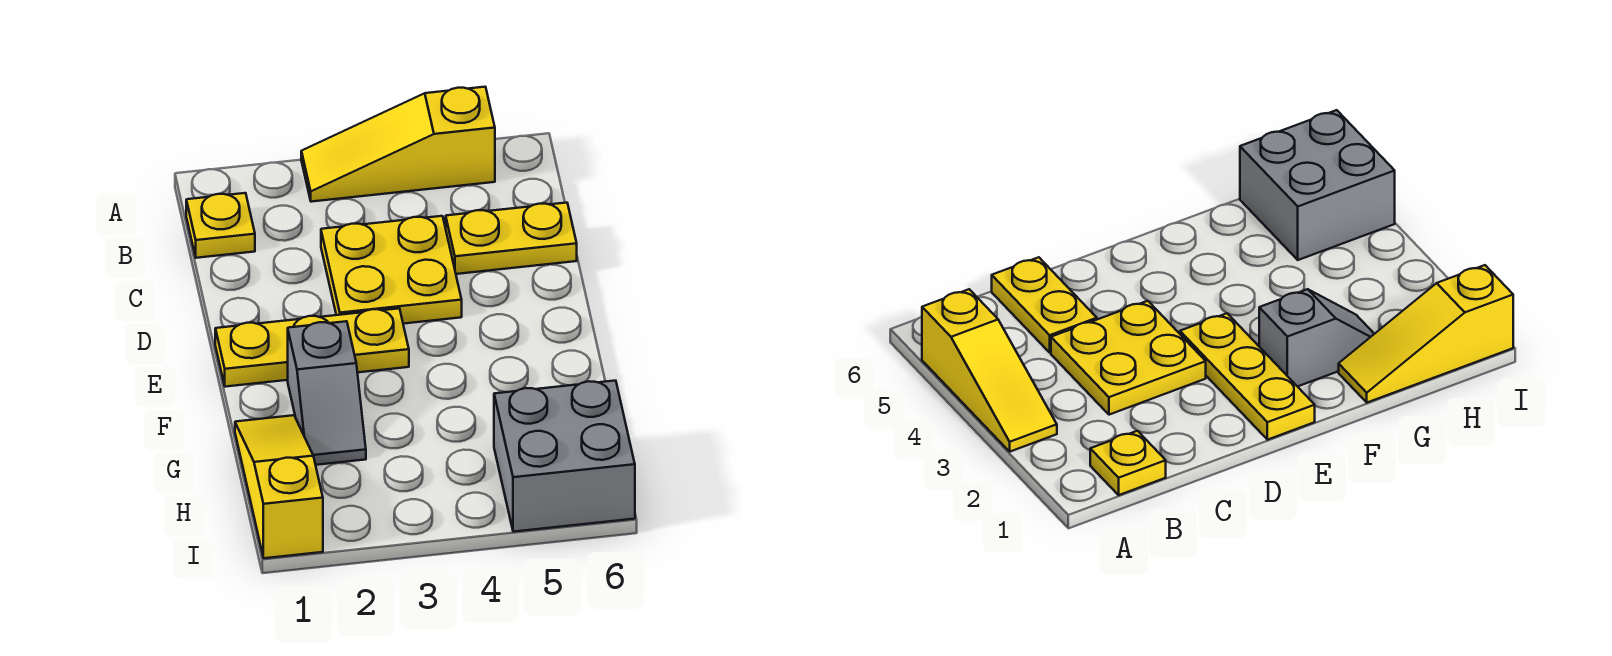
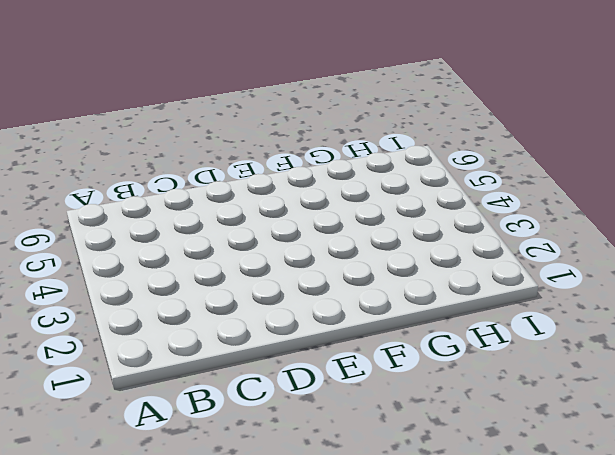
none -> yellow 1x3 slope [301,87,495,202]
none -> yellow 1x1 plate [186,193,255,258]

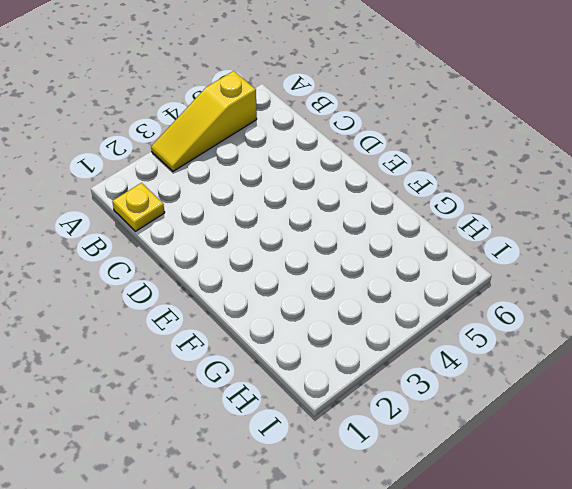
none -> yellow 2x2 plate [321,216,462,324]
none -> yellow 1x2 plate [446,203,577,274]

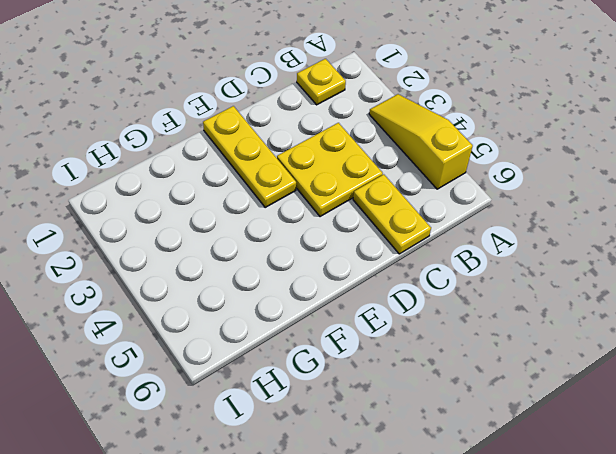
none -> grey 1x2 slope [288,321,366,465]
none -> yellow 1x3 slope [235,415,323,558]

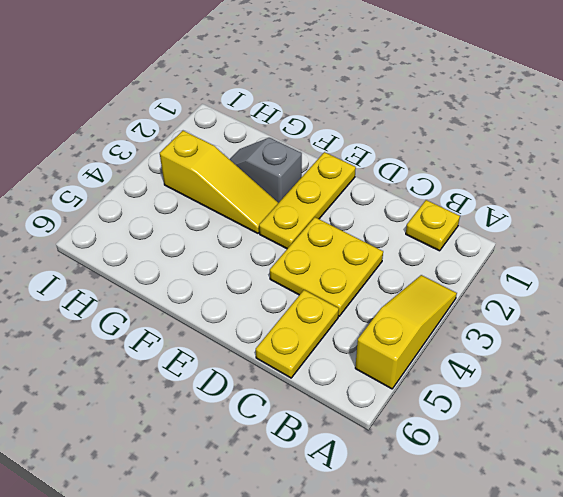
yellow 1x3 slope [160,131,278,233] -> yellow 1x3 slope moved to [235,415,323,558]
none -> grey 2x2 brick [494,381,635,532]

